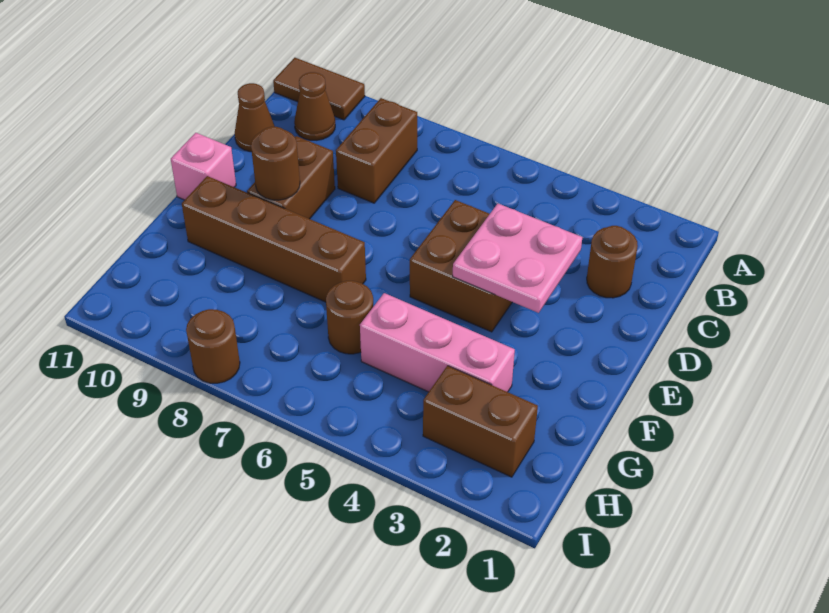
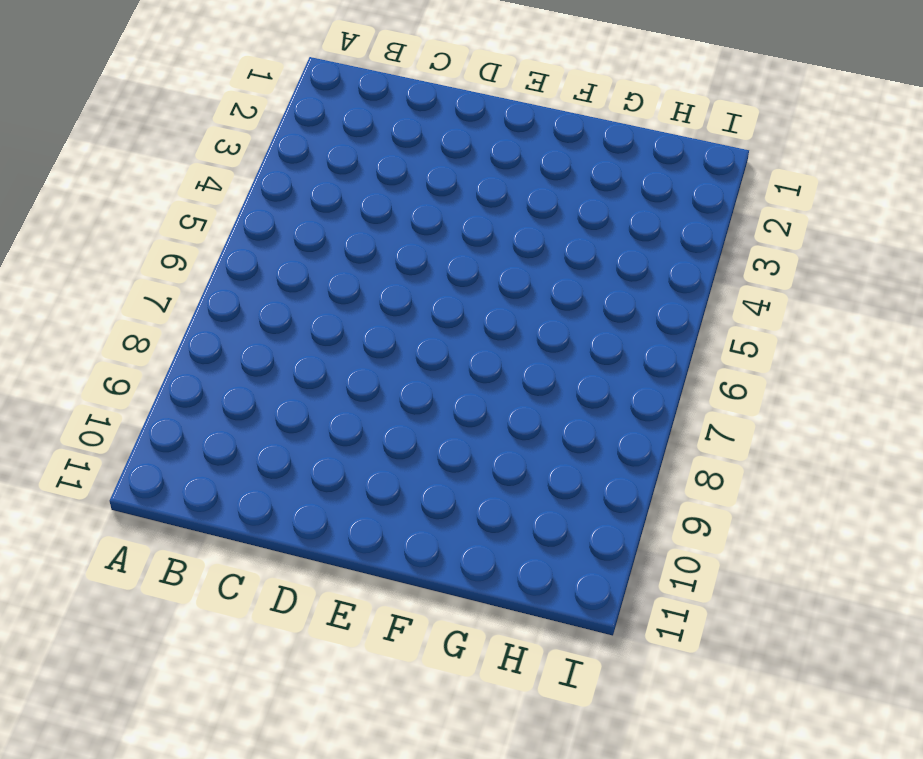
none -> brown 1x2 tile [273,58,365,120]
none -> brown 1x2 brick [336,98,417,203]
none -> brown 1x1 cone [294,72,335,140]

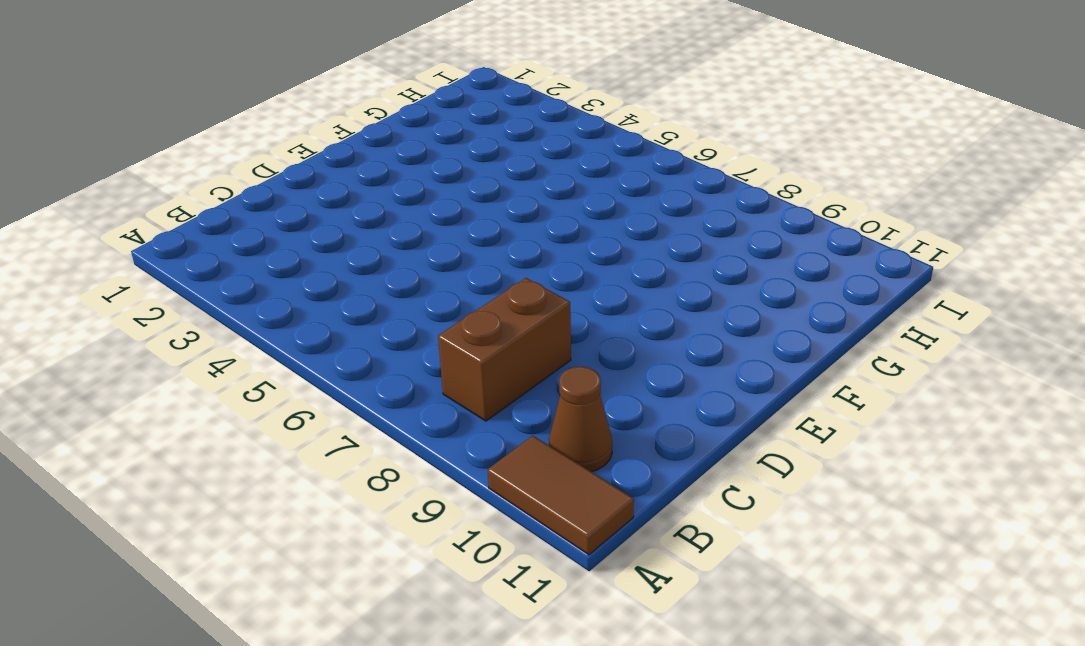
none -> brown 1x1 round brick [587,226,638,298]
none -> brown 1x1 cone [235,83,275,152]
none -> brown 2x2 brick [410,200,512,332]

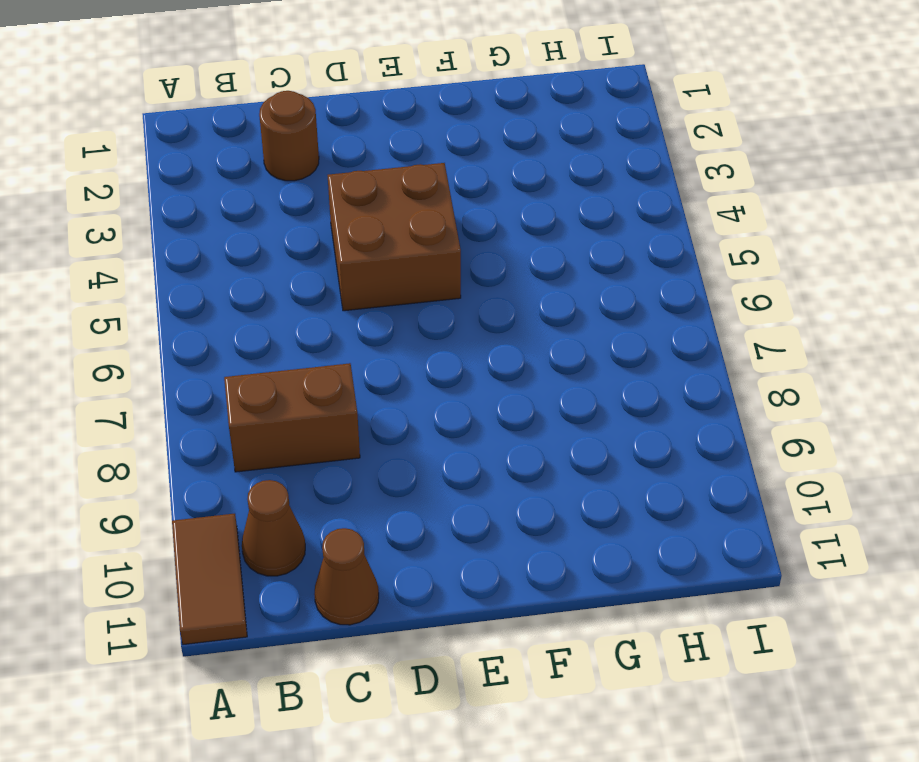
none -> brown 1x2 brick [247,136,335,219]
none -> pink 1x1 brick [171,133,236,200]
none -> brown 1x4 brick [182,176,366,302]

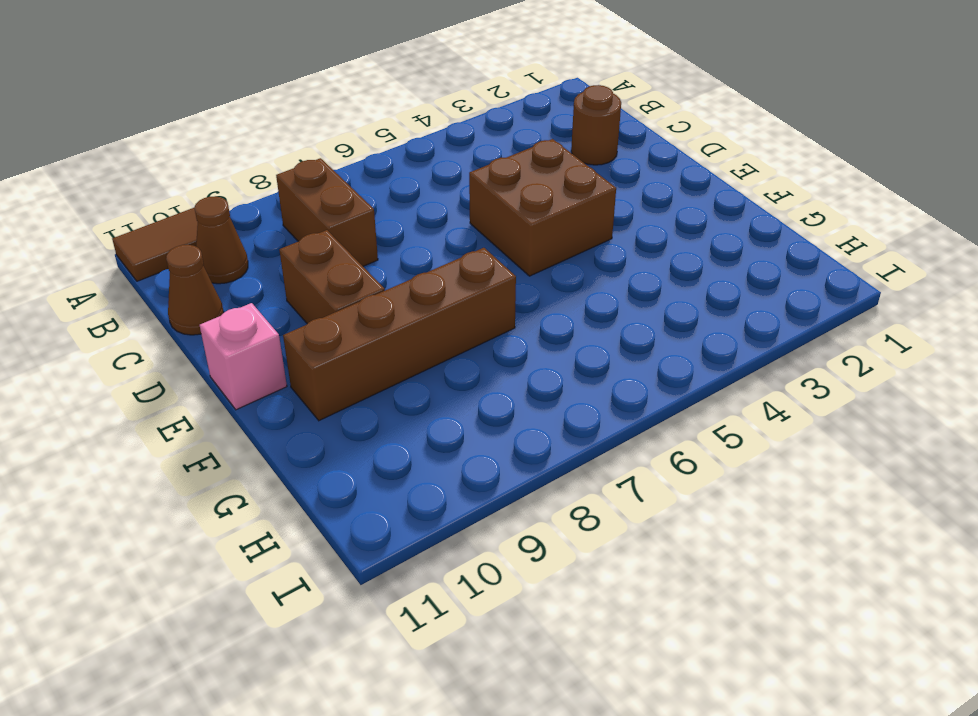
none -> pink 1x3 brick [360,293,515,392]
none -> brown 1x1 round brick [326,281,373,354]
none -> brown 1x2 brick [423,366,538,477]

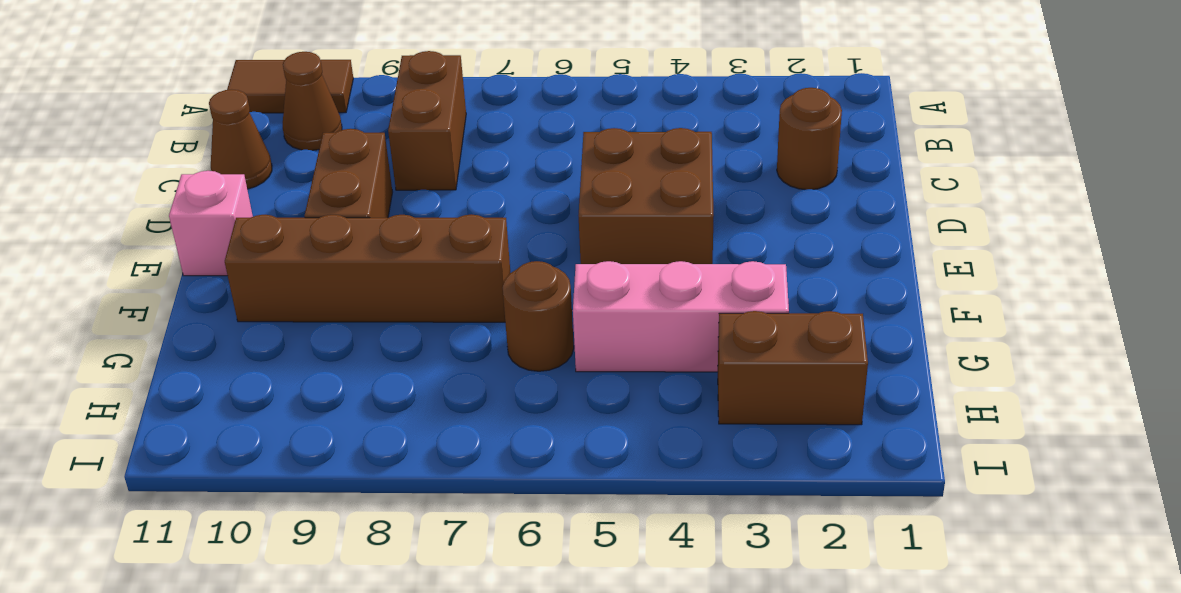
none -> brown 1x1 round brick [186,309,240,383]
none -> pink 2x2 plate [453,204,582,313]
none -> brown 1x1 round brick [251,127,300,200]

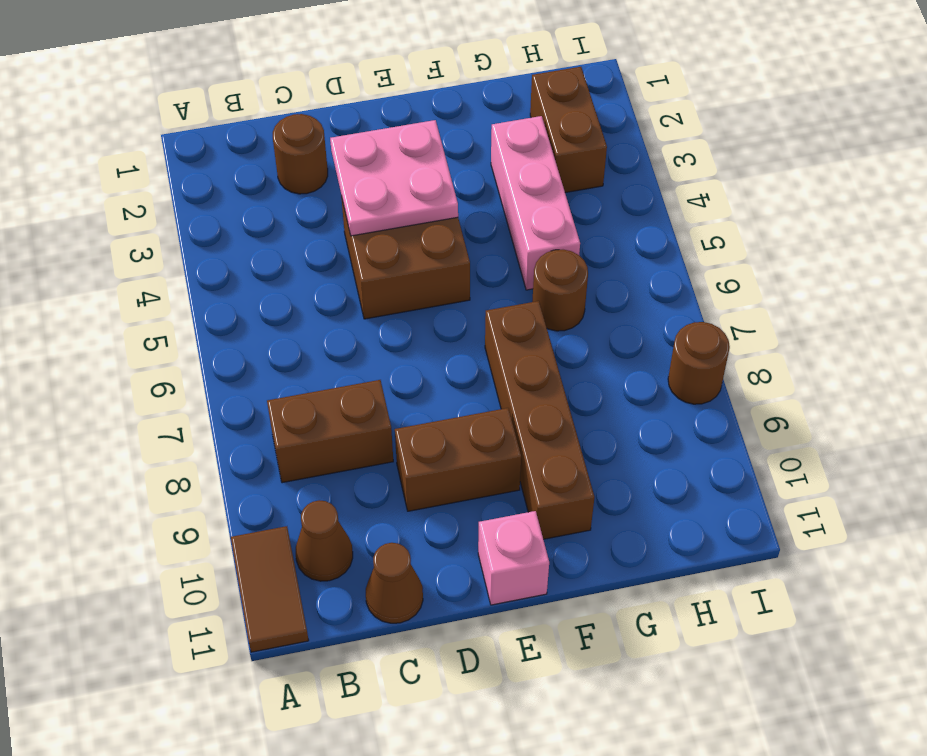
none -> brown 1x1 round brick [251,127,300,200]

